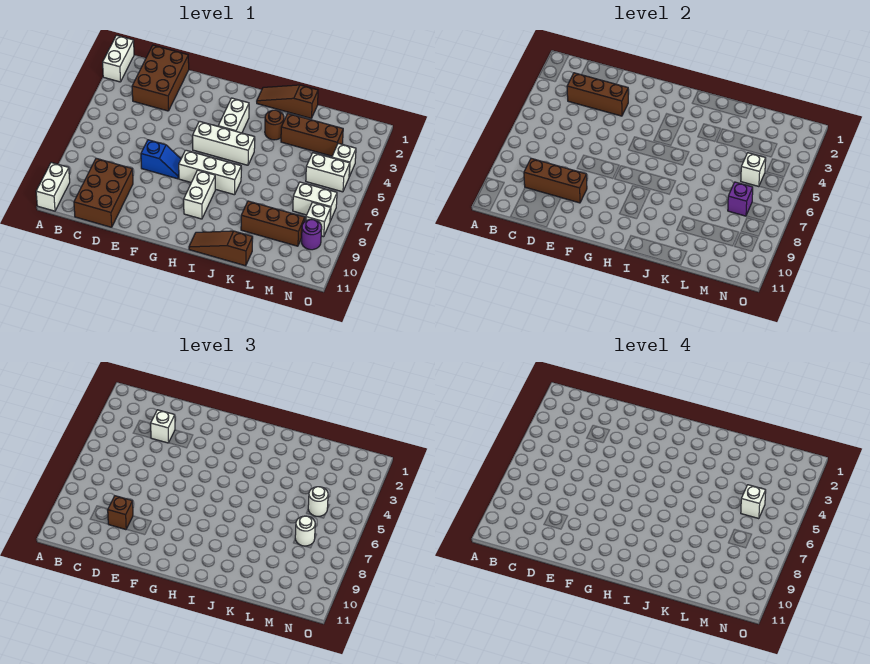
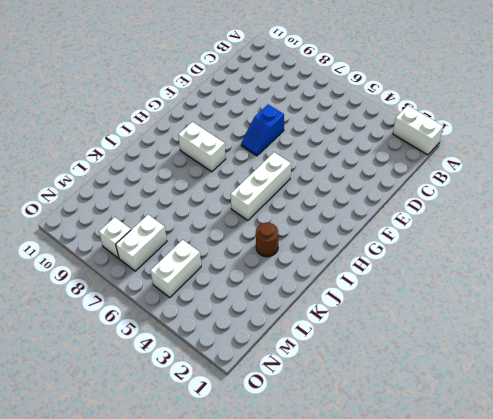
none -> white 1x2 brick [36,163,70,211]
none -> brown 2x3 brick [132,45,189,111]
none -> brown 2x3 brick [74,158,133,227]

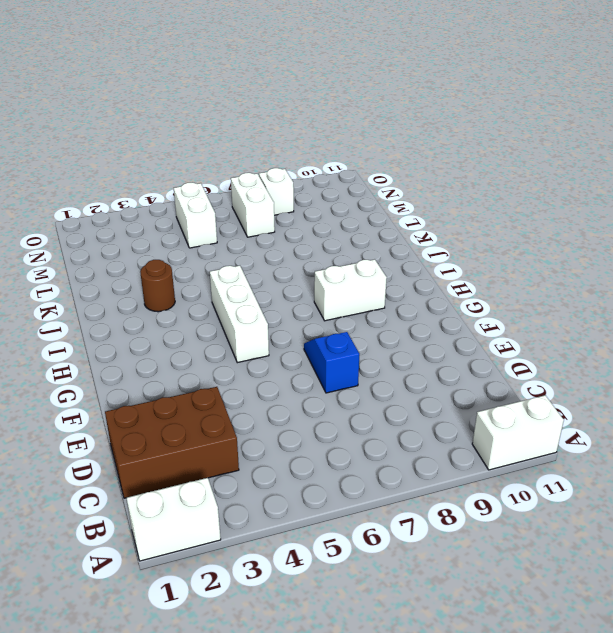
none -> brown 2x3 brick [74,158,133,227]
none -> white 1x3 brick [179,150,241,195]
none -> white 1x2 brick [218,98,249,133]

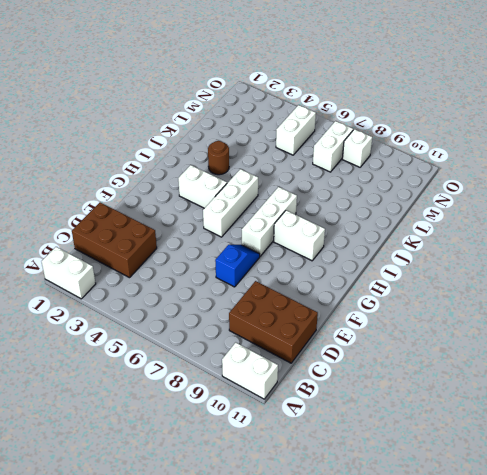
none -> brown 1x3 slope [257,85,318,118]
none -> brown 1x3 slope [189,231,253,266]
none -> brown 1x3 brick [281,114,343,156]

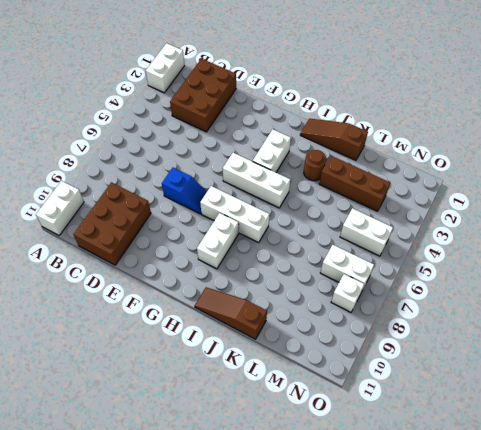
none -> brown 1x3 brick [241,201,305,246]
none -> white 1x1 brick [332,143,356,176]
none -> purple 1x1 round brick [302,219,322,250]

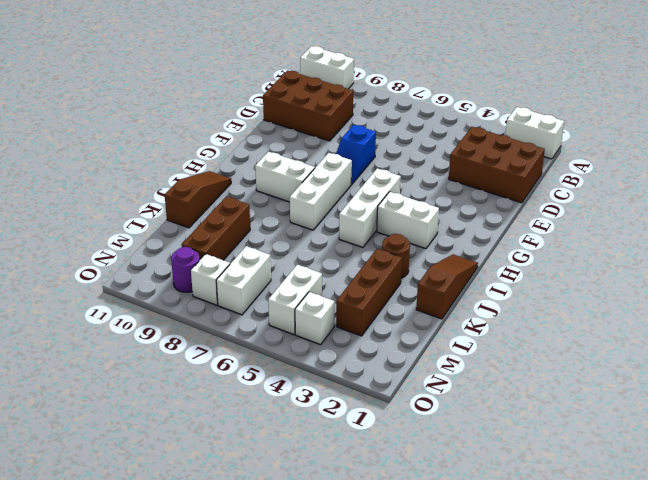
none -> brown 1x3 brick [567,73,628,116]
none -> brown 1x3 brick [524,158,587,203]
none -> white 1x1 brick [741,153,766,187]

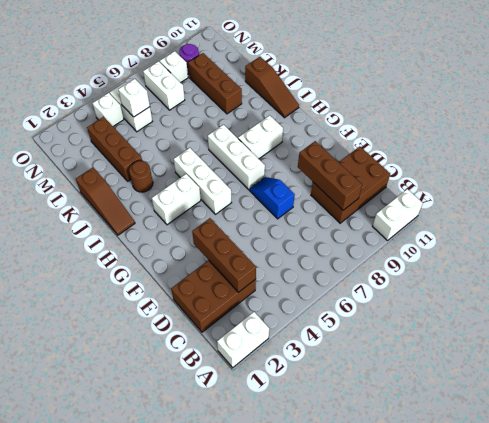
none -> purple 1x1 brick [728,182,753,216]
none -> white 1x1 brick [151,410,175,443]
none -> brown 1x1 brick [108,496,133,530]

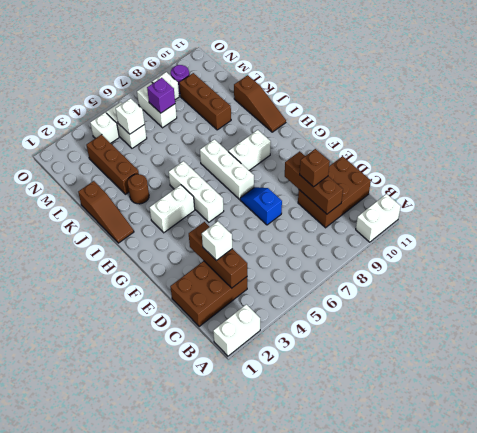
none -> white 1x1 round brick [308,487,328,516]
none -> white 1x1 round brick [295,516,315,546]
none -> white 1x1 brick [741,485,766,519]

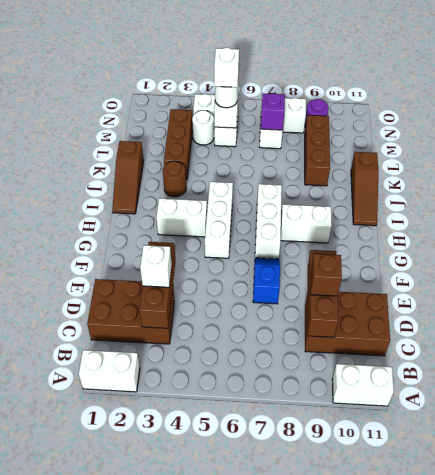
white 1x1 round brick [192,110,214,145] -> white 1x1 round brick moved to [295,516,315,546]

